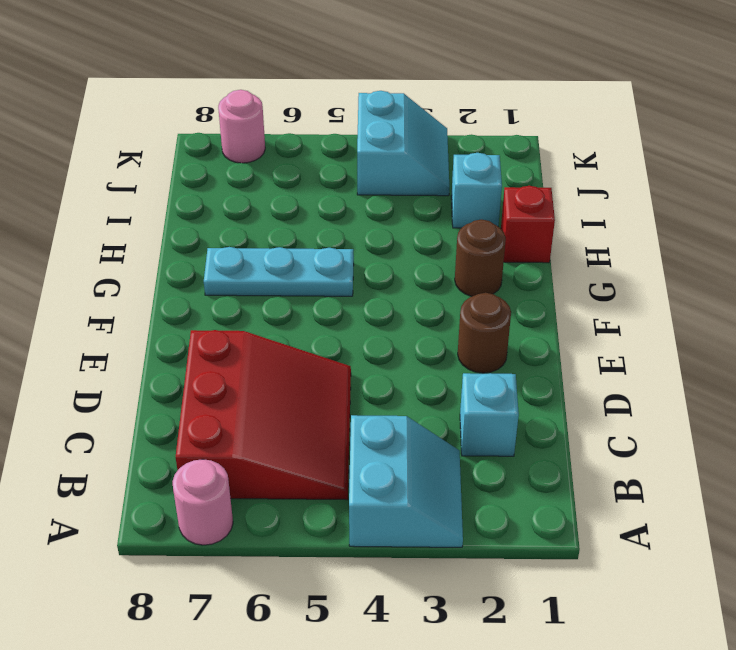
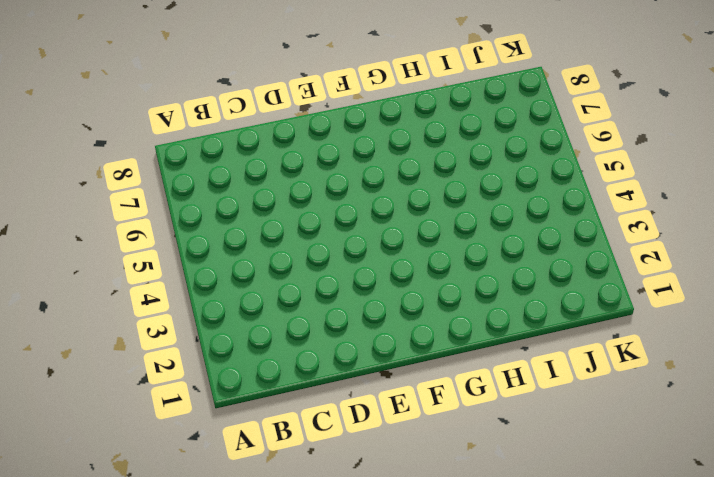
none -> cyan 2x2 slope [349,415,463,547]
none -> pink 1x1 round brick [173,459,233,545]

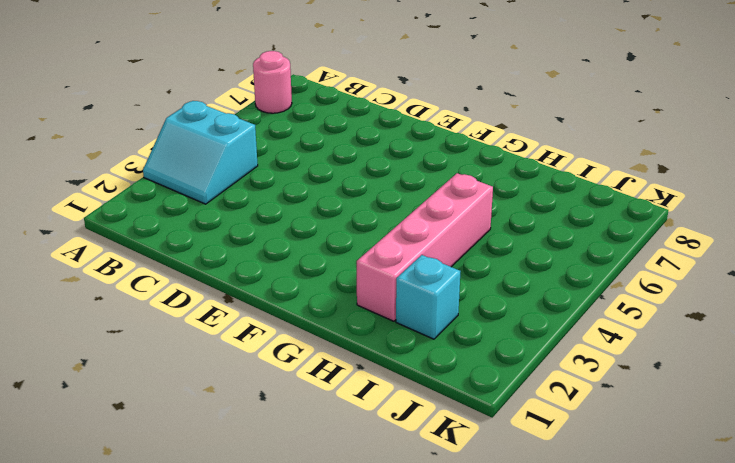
pink 1x4 brick [357,173,493,321] -> none
none -> red 3x3 slope [176,330,351,500]
none -> cyan 1x1 brick [460,373,519,456]

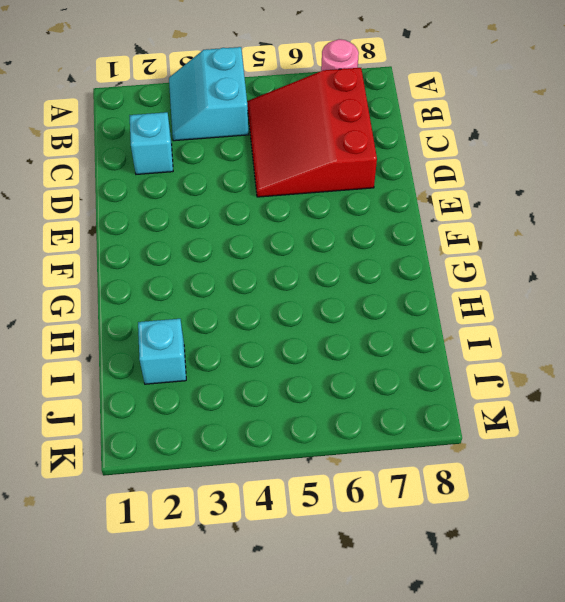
none -> brown 1x1 round brick [458,293,511,373]
none -> brown 1x1 round brick [455,220,506,296]

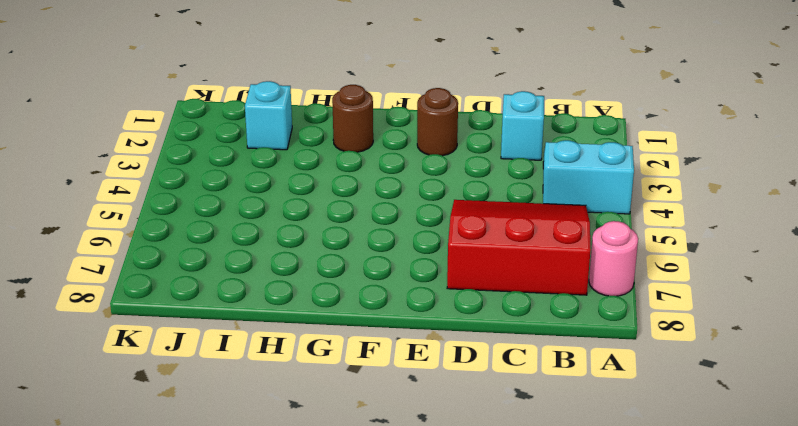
none -> cyan 1x3 plate [204,247,354,296]
none -> red 1x1 brick [501,186,555,263]

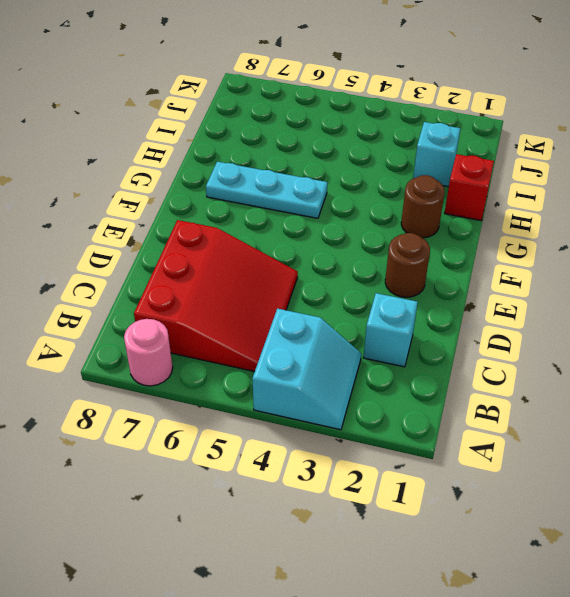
none -> cyan 2x2 slope [357,91,449,196]
none -> pink 1x1 round brick [218,90,265,163]

